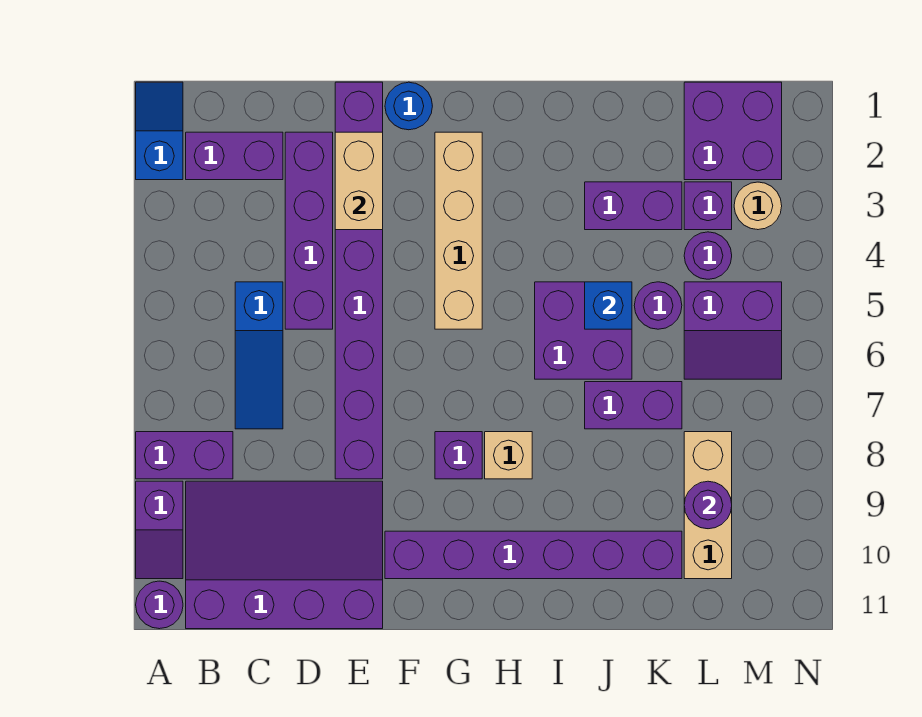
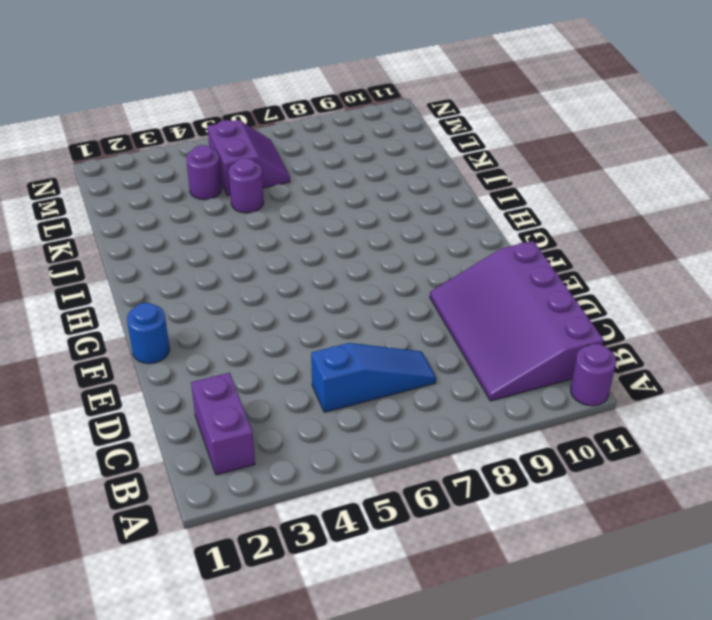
none -> blue 1x2 slope [136,82,183,180]
none -> purple 1x2 brick [136,432,233,479]
none -> purple 1x2 slope [136,481,183,579]

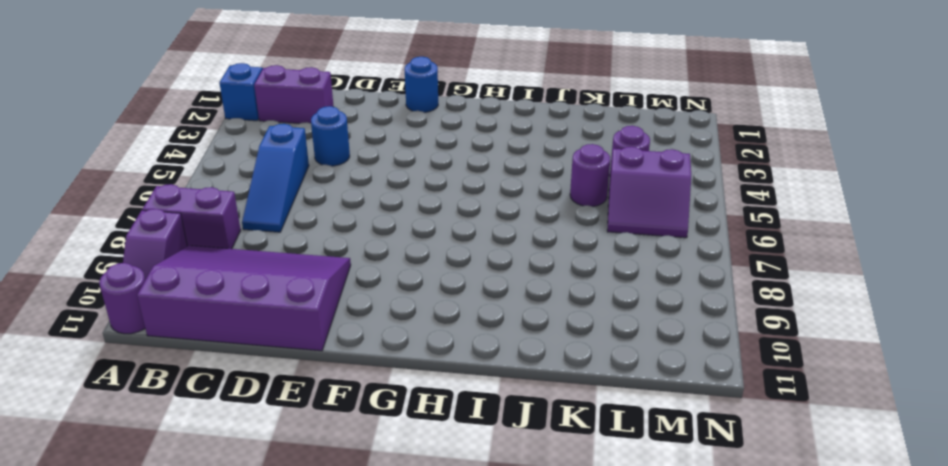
blue 1x1 round brick [311,106,350,166] -> purple 1x4 brick [285,132,333,329]
none -> purple 1x8 brick [335,82,383,479]
none -> purple 1x6 brick [385,531,682,579]
none -> tan 1x4 brick [435,132,482,329]

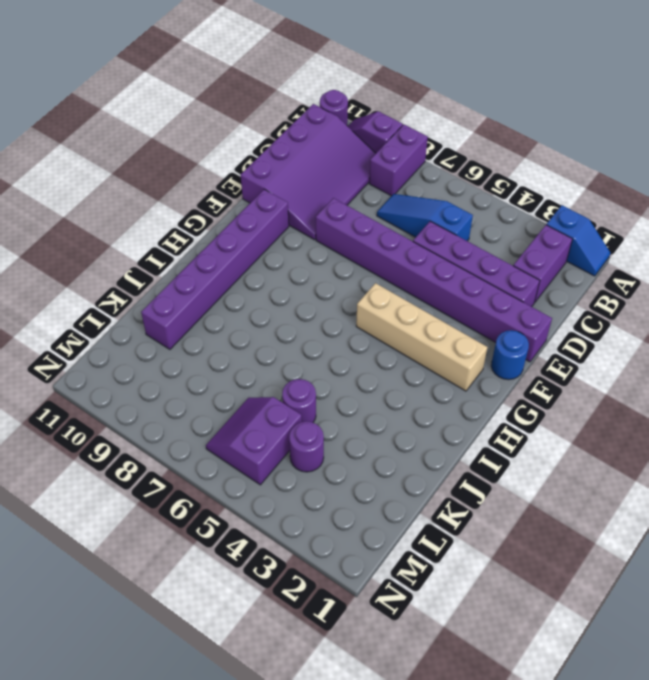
none -> purple 1x1 brick [435,432,482,479]
none -> tan 1x1 brick [485,432,532,479]
none -> purple 2x2 brick [535,282,632,379]

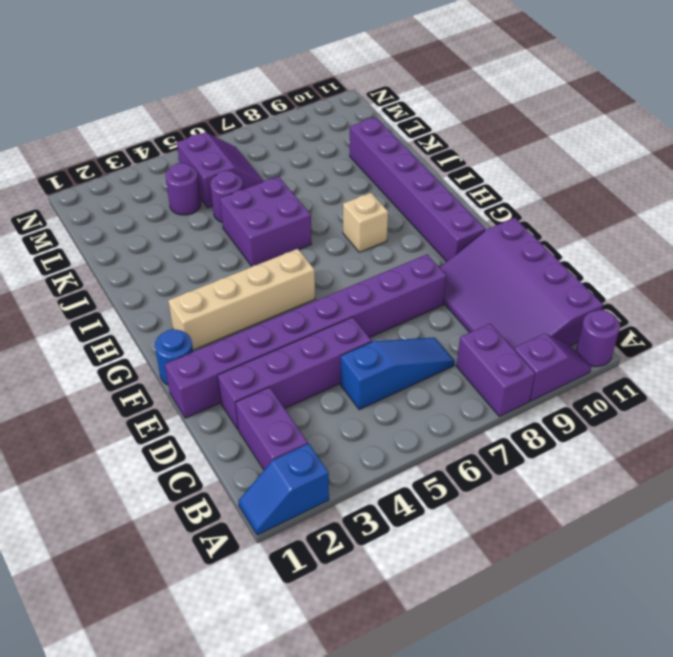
none -> purple 1x1 brick [435,432,482,479]
none -> purple 1x2 brick [585,182,682,230]
none -> purple 1x2 brick [585,382,682,429]

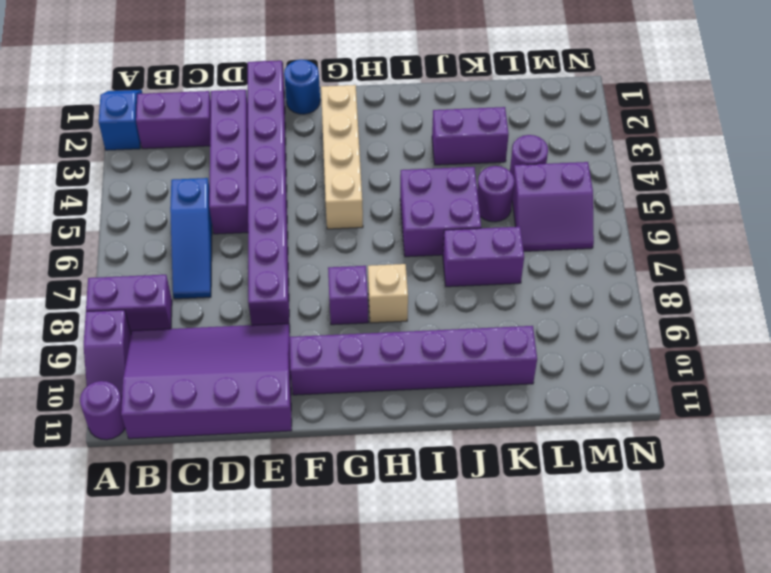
none -> purple 2x2 brick [684,82,782,180]
none -> purple 1x1 brick [684,182,732,230]
none -> tan 1x3 brick [684,432,732,579]

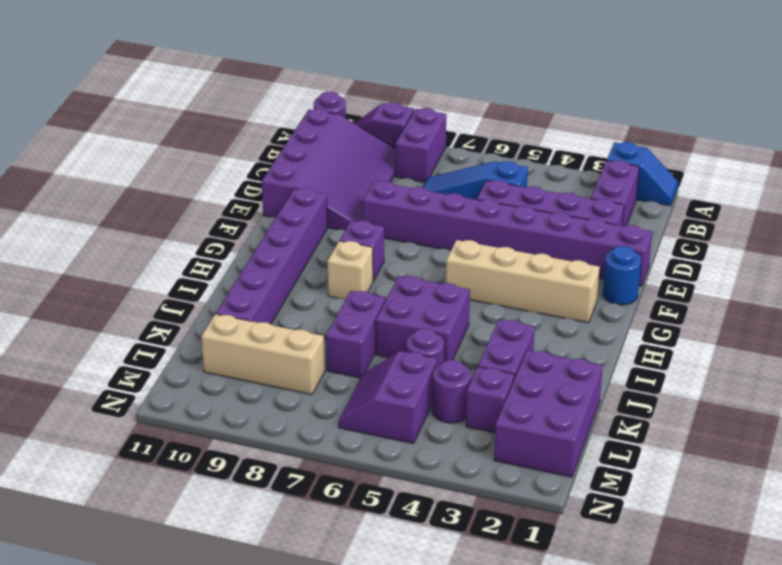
purple 2x3 brick [494,350,603,477] -> purple 2x2 brick [684,82,782,180]
none -> tan 1x1 round brick [734,182,782,230]
none -> tan 1x2 brick [335,132,383,230]
none -> blue 1x1 brick [585,282,632,329]

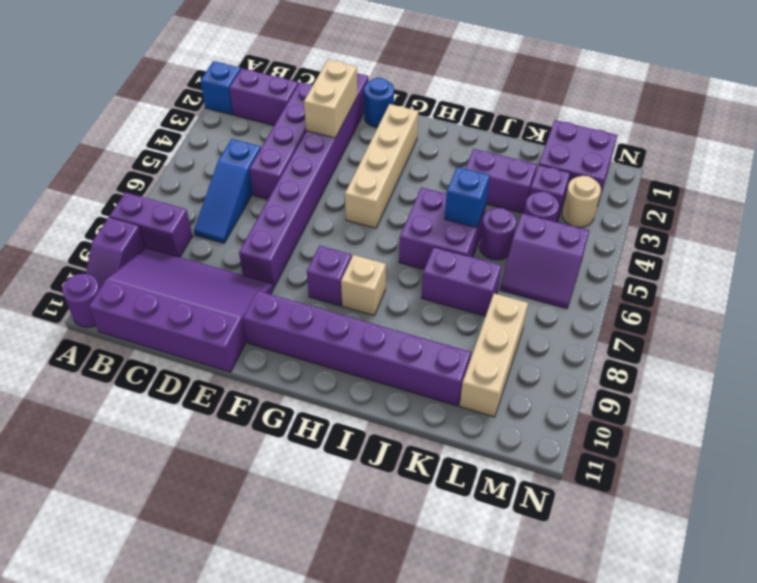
none -> purple 1x1 round brick [684,481,732,529]

